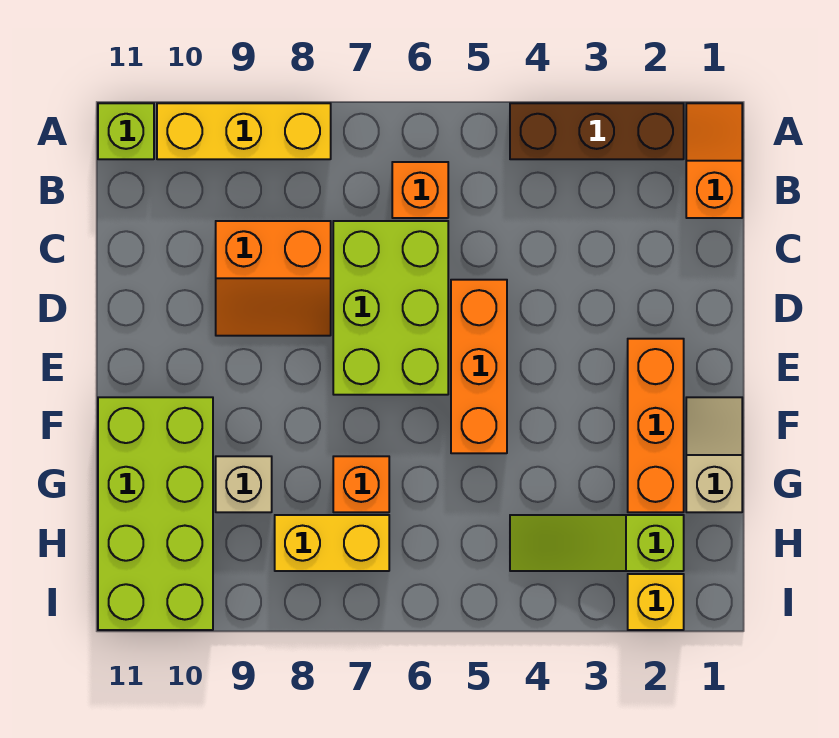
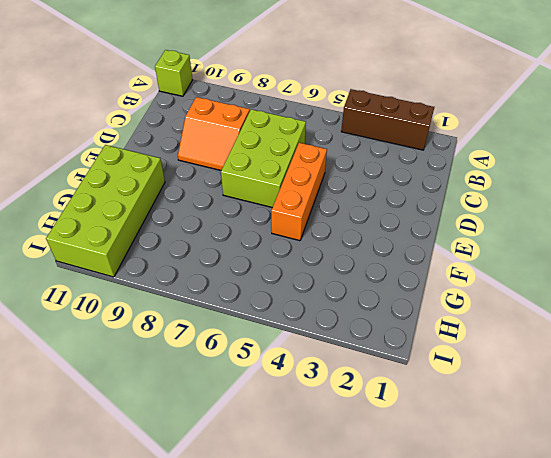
none -> orange 1x2 slope [686,103,742,218]
none -> yellow 1x3 brick [157,103,331,159]
none -> orange 1x1 brick [392,162,448,218]

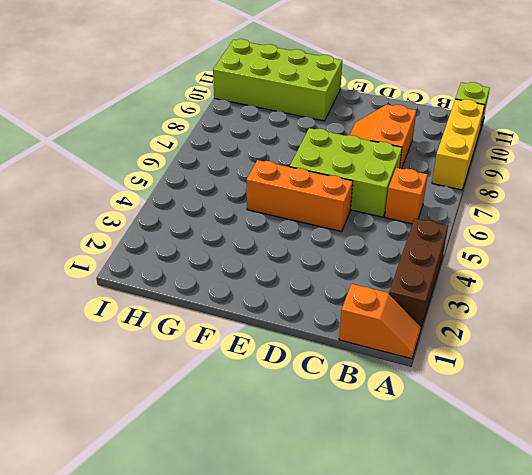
none -> orange 1x3 brick [628,339,684,512]
none -> tan 1x2 slope [686,397,742,512]
none -> orange 1x1 brick [333,456,389,512]

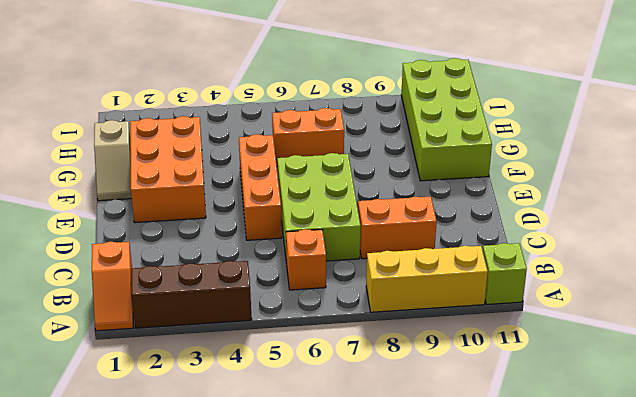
orange 2x3 brick [130,116,206,223] -> orange 1x3 brick [628,339,684,512]
orange 1x2 brick [272,108,344,166] -> orange 1x1 brick [333,456,389,512]
none -> tan 1x1 brick [216,456,272,512]
none -> lime 1x3 slope [510,515,684,571]
none -> yellow 1x2 brick [275,515,389,571]

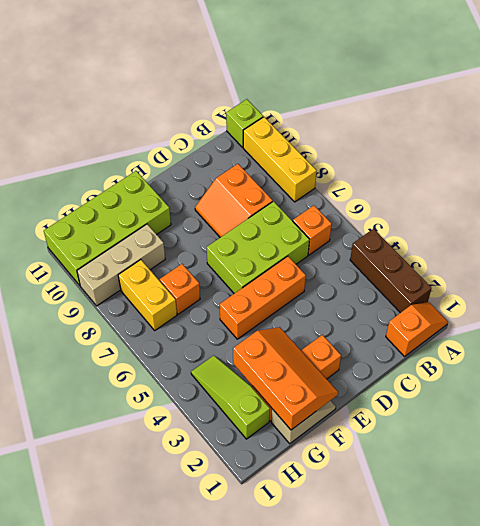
orange 2x3 slope [233,327,338,430] -> none
tan 1x3 brick [77,224,165,306] -> tan 1x1 brick [216,456,272,512]
none -> yellow 1x1 brick [628,574,684,630]

